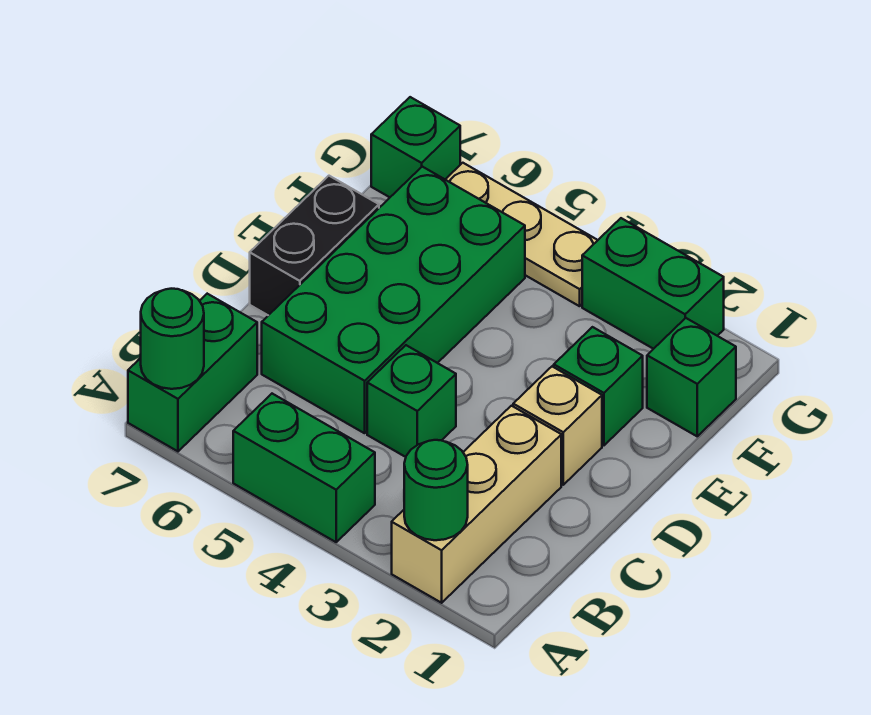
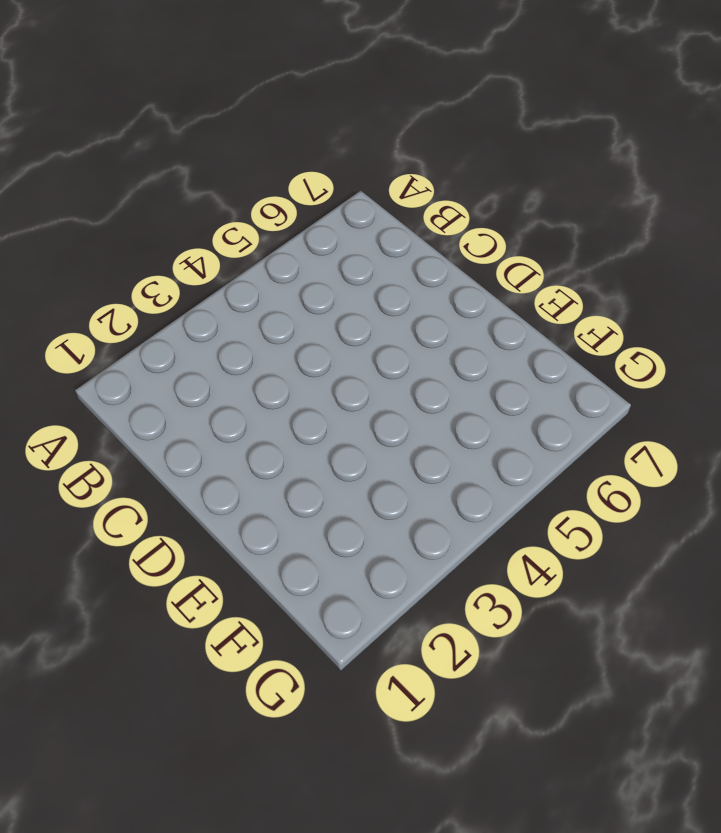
none -> tan 1x3 brick [392,406,561,603]
none -> green 1x2 brick [233,394,375,542]
none -> green 1x2 brick [128,294,257,451]

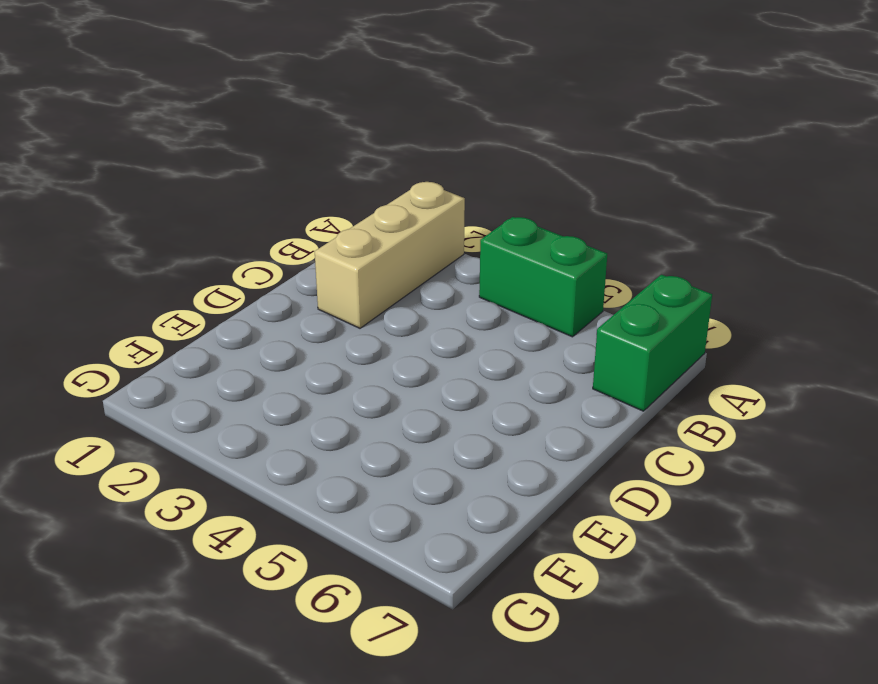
none -> green 1x1 brick [367,345,456,457]
none -> green 2x4 brick [262,167,525,433]
none -> tan 1x1 brick [513,367,602,485]

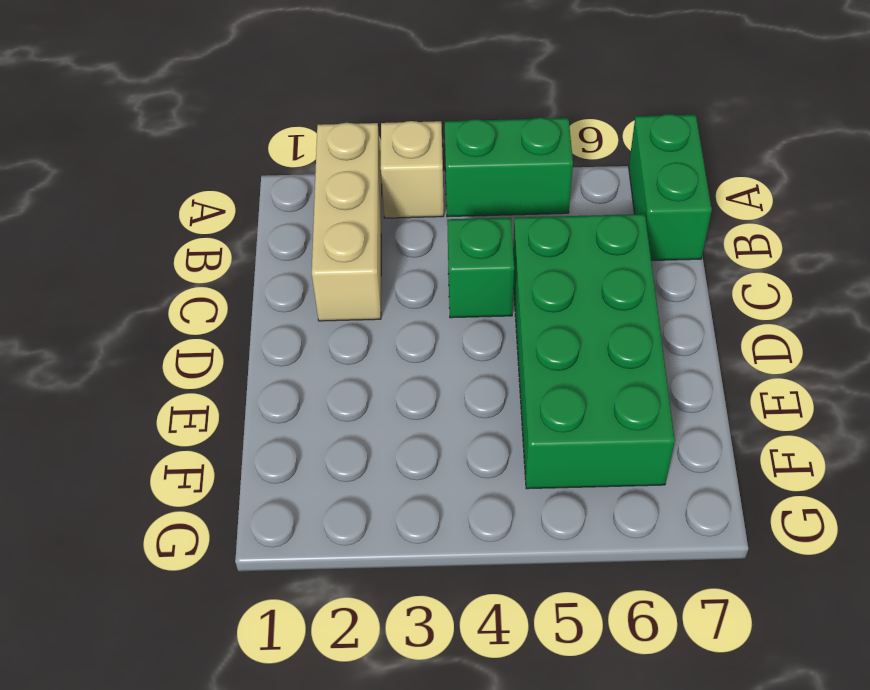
tan 1x1 brick [381,121,444,218] -> tan 1x1 brick moved to [513,367,602,485]
none -> black 1x2 brick [250,176,379,315]
none -> green 1x1 brick [554,327,643,445]
none -> green 1x1 brick [647,318,736,436]

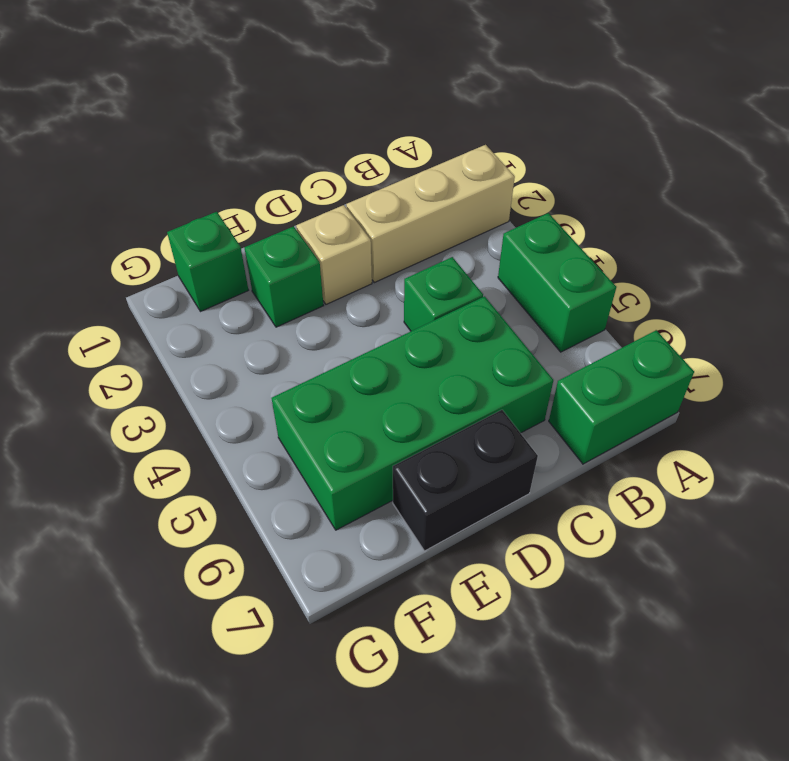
none -> green 1x2 brick [582,218,724,349]
none -> tan 1x3 plate [445,163,598,306]
none -> green 1x1 brick [371,97,460,197]

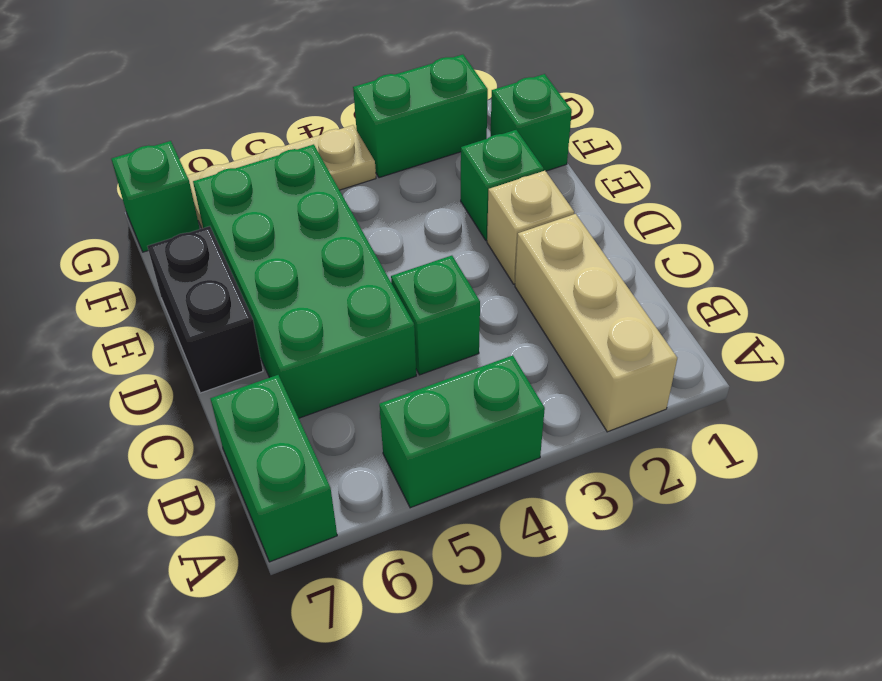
none -> green 1x1 round brick [404,440,468,540]
none -> green 1x1 round brick [141,289,204,389]

